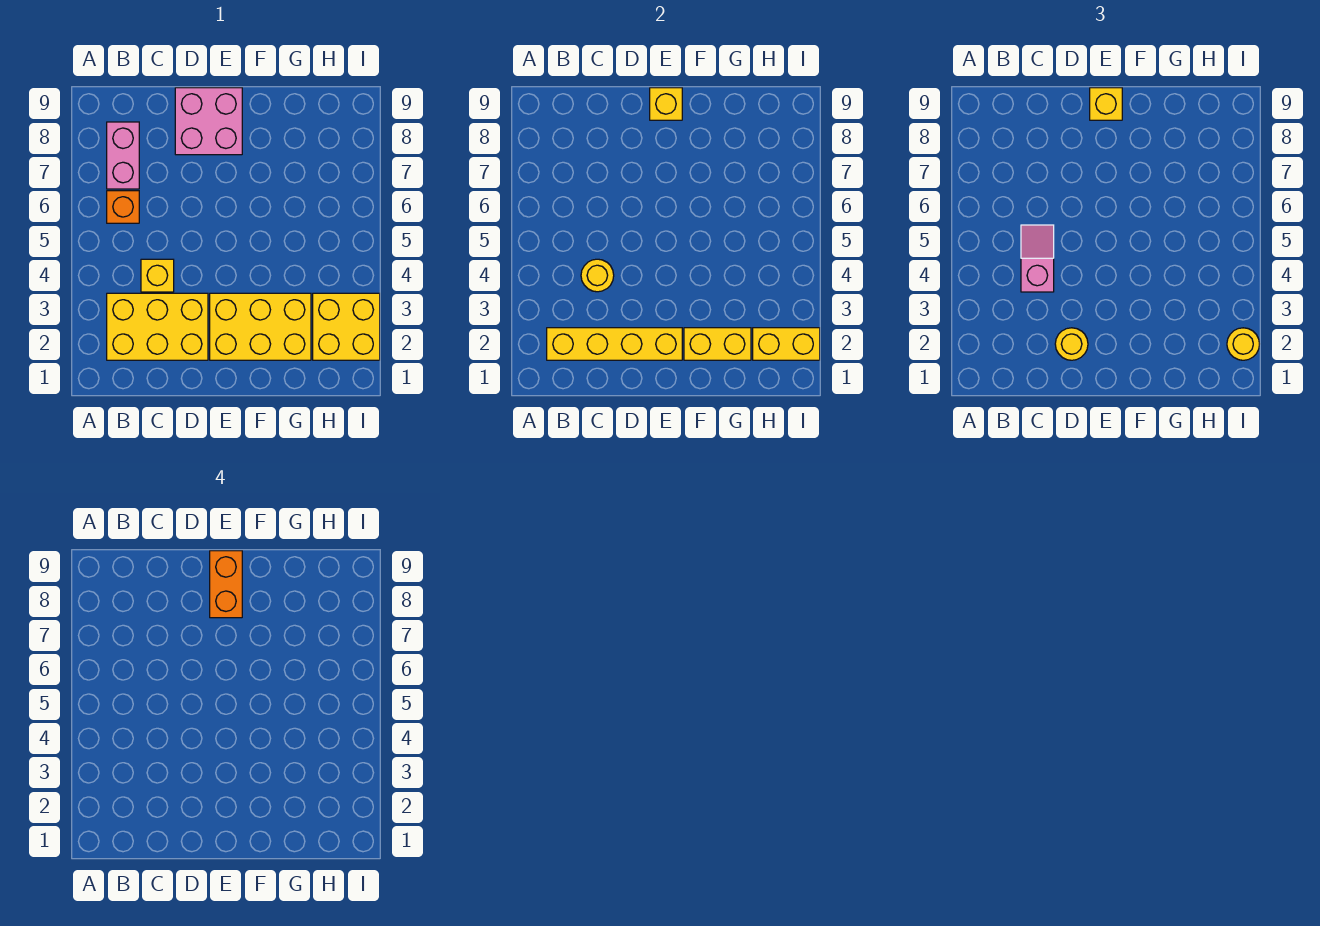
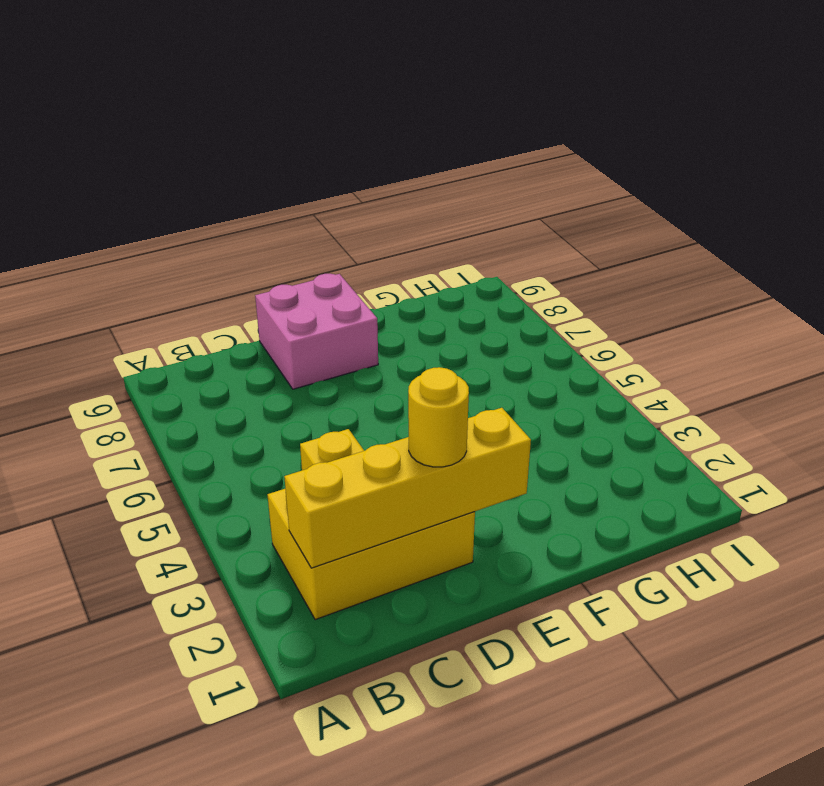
none -> orange 1x1 brick [107,191,139,223]
none -> pink 1x2 brick [107,122,139,189]
none -> yellow 2x3 brick [210,293,311,360]

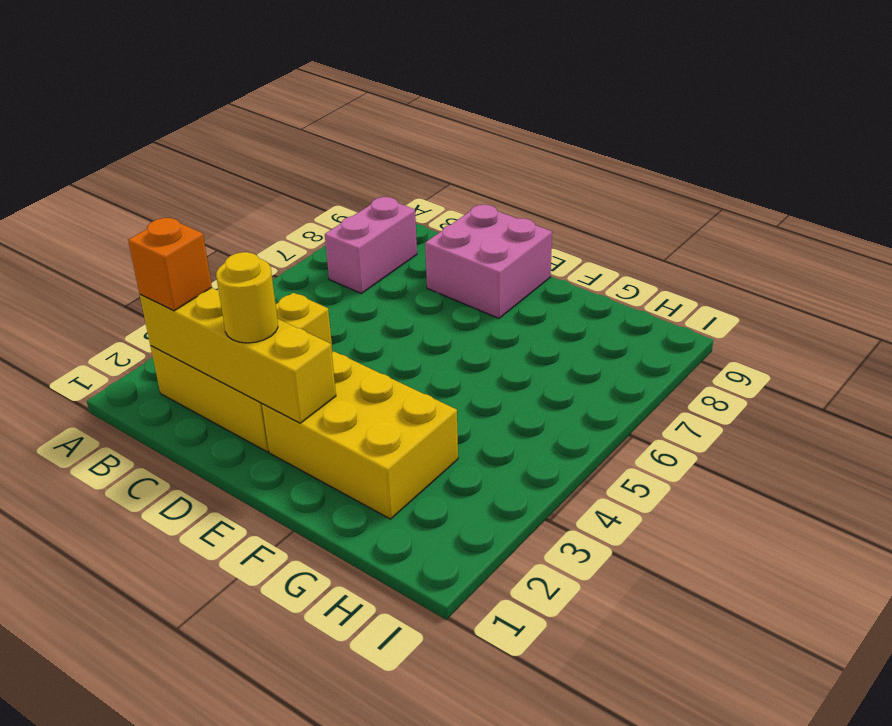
orange 1x1 brick [128,218,212,311] -> orange 1x1 brick moved to [107,191,139,223]
none -> yellow 2x2 brick [313,293,380,360]
none -> yellow 1x1 round brick [581,259,614,292]
none -> yellow 1x1 brick [650,88,682,120]

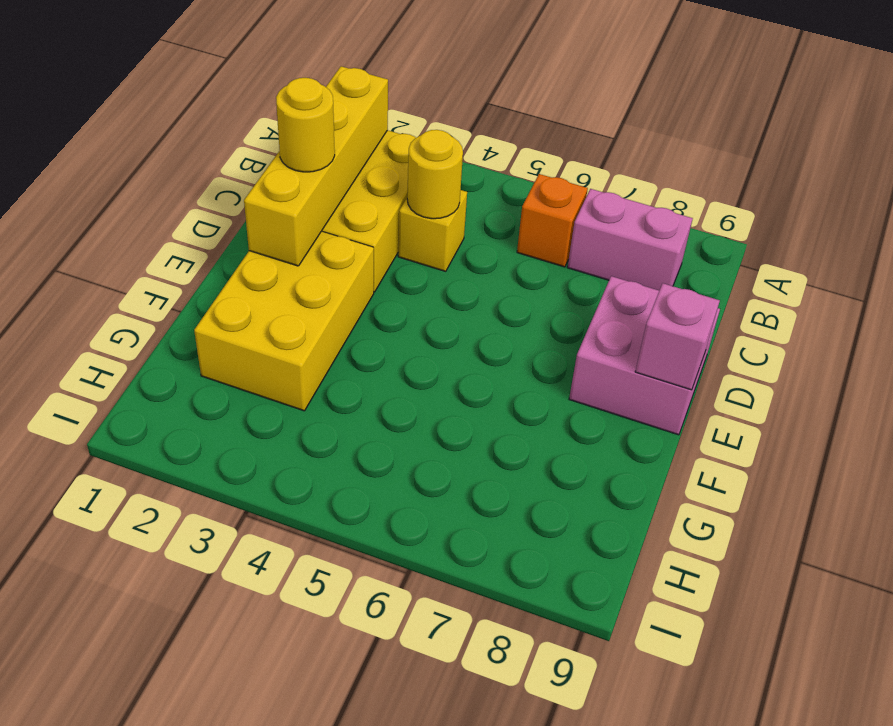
pink 1x1 brick [635,283,720,390] -> yellow 1x1 brick [650,88,682,120]
none -> yellow 2x2 brick [313,293,380,360]
none -> yellow 1x2 brick [684,328,751,360]
none -> yellow 1x2 brick [753,328,820,360]

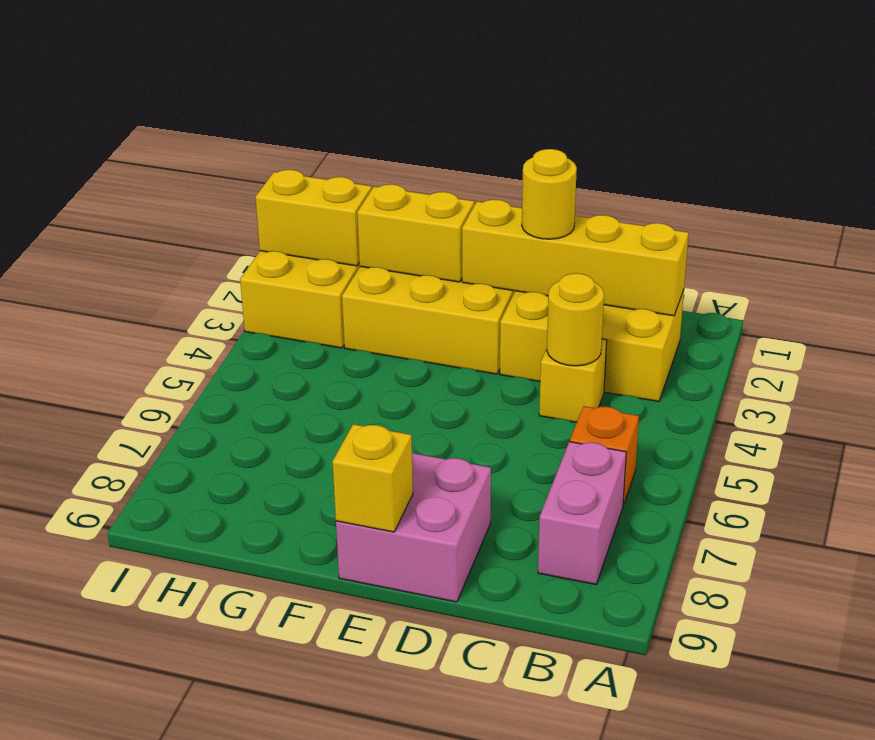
none -> pink 1x2 slope [1021,225,1054,292]
none -> yellow 1x1 brick [1090,88,1122,120]
none -> yellow 1x1 round brick [1227,328,1259,360]

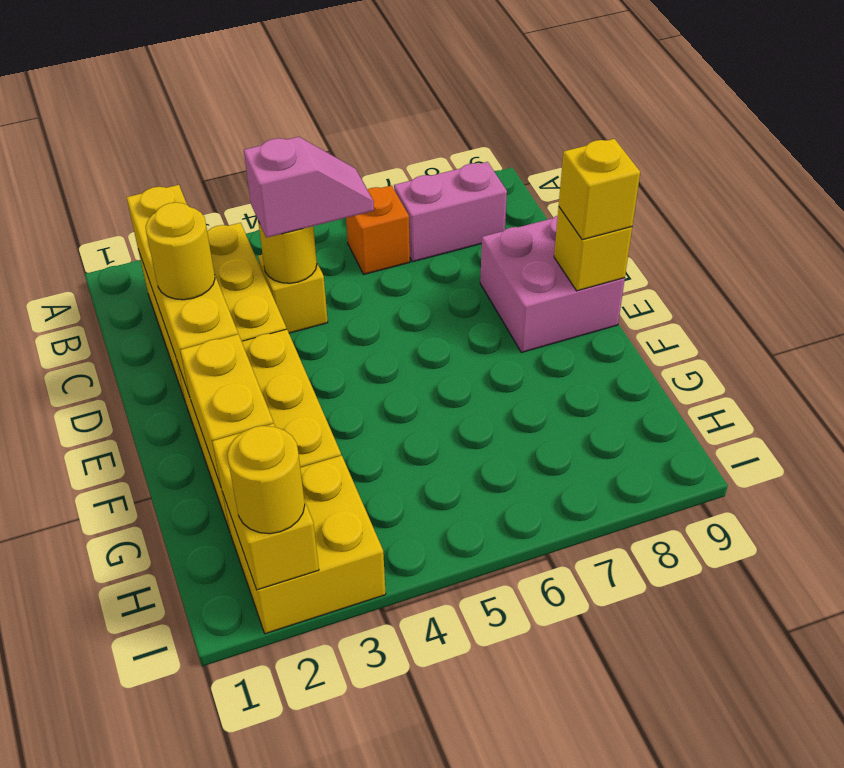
none -> orange 1x2 brick [210,551,242,618]

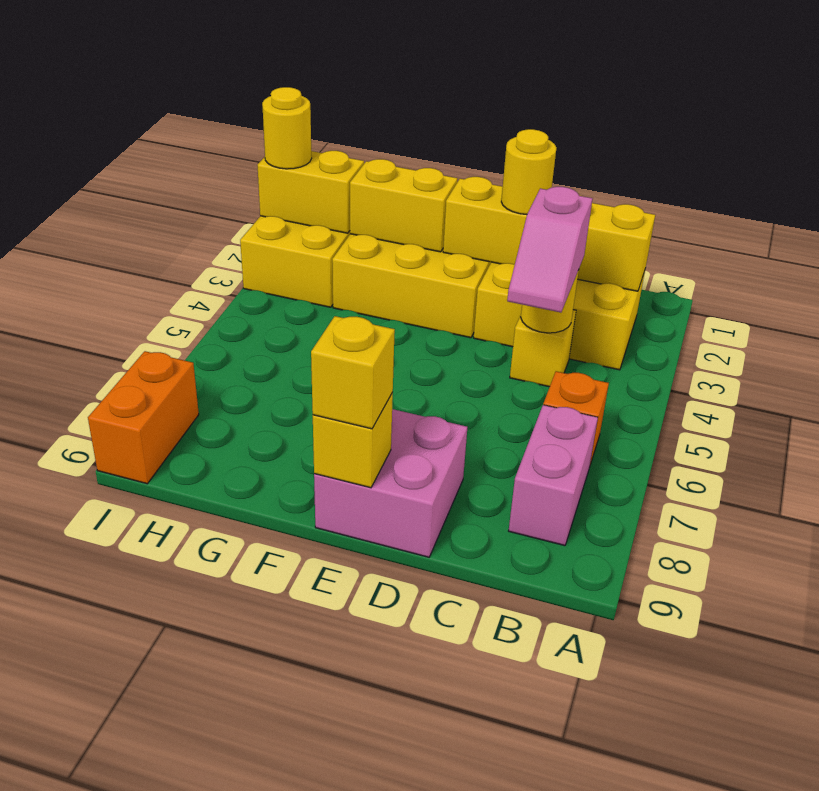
orange 1x2 brick [88,351,199,484] -> orange 1x2 brick moved to [210,551,242,618]

